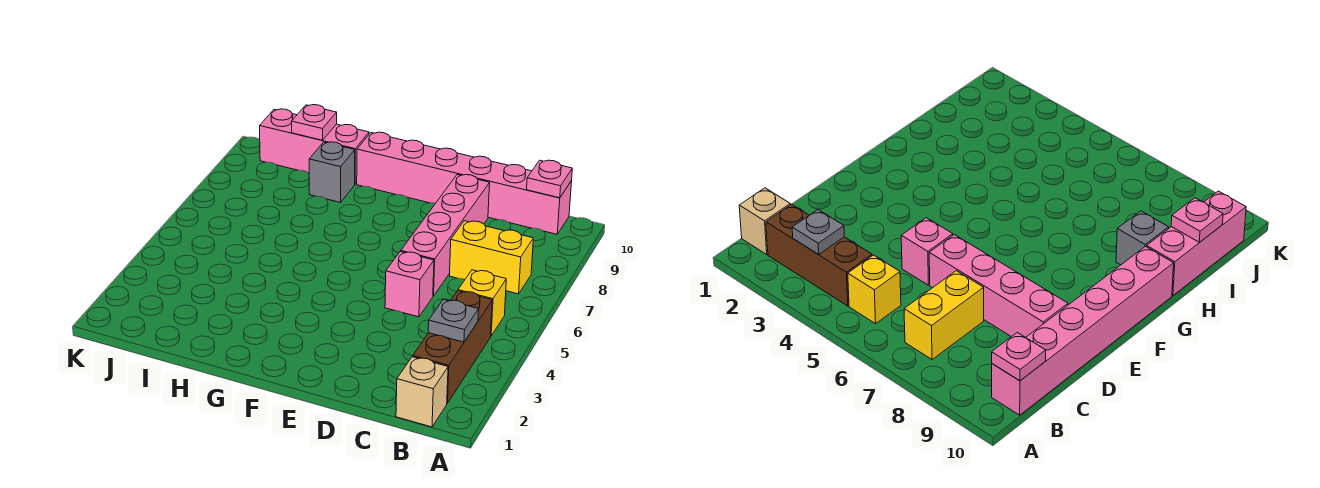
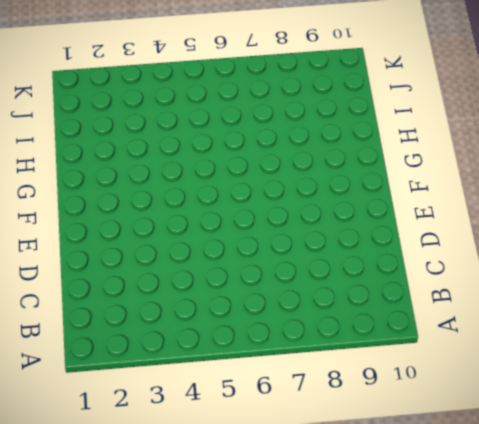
none -> tan 1x1 brick [396,357,448,427]
none -> brown 1x3 brick [413,291,492,403]
none -> yellow 1x1 brick [458,270,506,336]

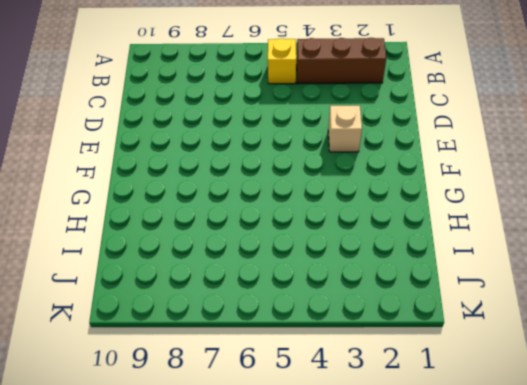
tan 1x1 brick [328,106,362,152] -> tan 1x1 brick moved to [396,357,448,427]
none -> yellow 1x2 brick [450,221,533,294]
none -> pink 1x6 brick [357,132,572,234]
none -> pink 1x1 brick [385,251,434,317]

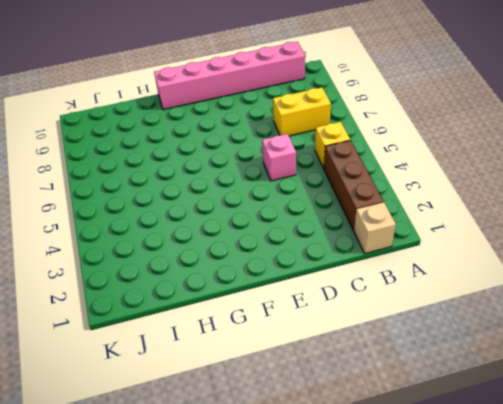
none -> pink 1x4 brick [401,175,490,296]
none -> grey 1x1 brick [309,142,355,203]
none -> pink 1x3 brick [260,109,369,184]

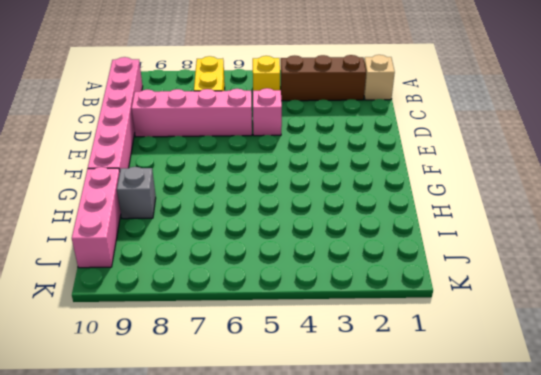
none -> grey 1x1 plate [428,299,479,342]
none -> pink 1x1 plate [527,160,572,198]
none -> pink 1x1 plate [292,105,337,140]

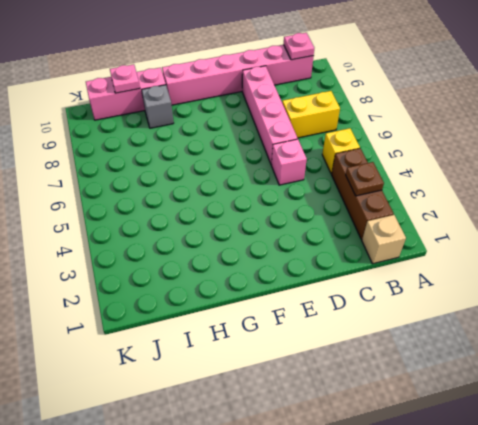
brown 1x1 plate [346,162,384,196] -> grey 1x1 plate [428,299,479,342]

